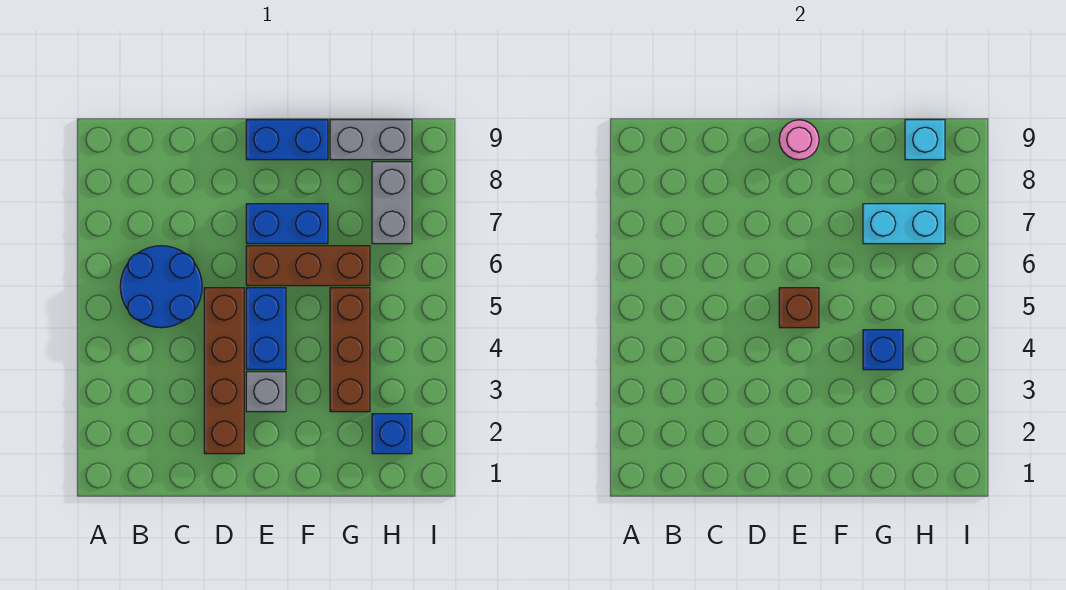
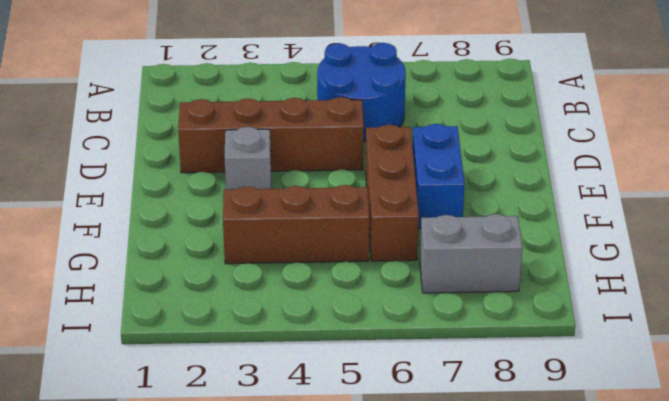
none -> blue 1x2 brick [246,288,286,370]
none -> blue 1x2 brick [246,120,328,160]
none -> grey 1x2 brick [330,120,412,160]

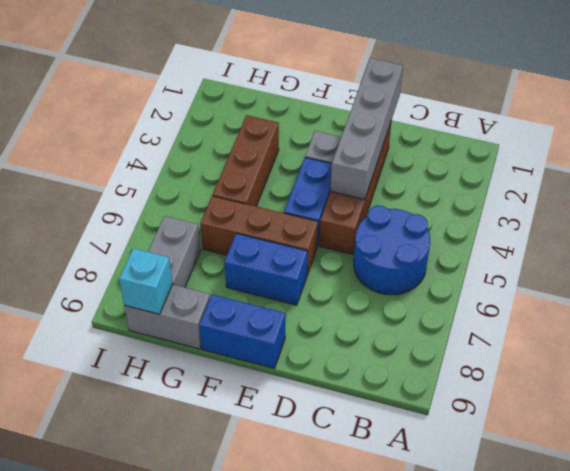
grey 1x4 brick [331,58,403,199] -> none
none -> blue 1x1 brick [372,414,412,454]
none -> brown 1x1 brick [779,288,819,328]
none -> pink 1x1 round brick [779,120,819,160]

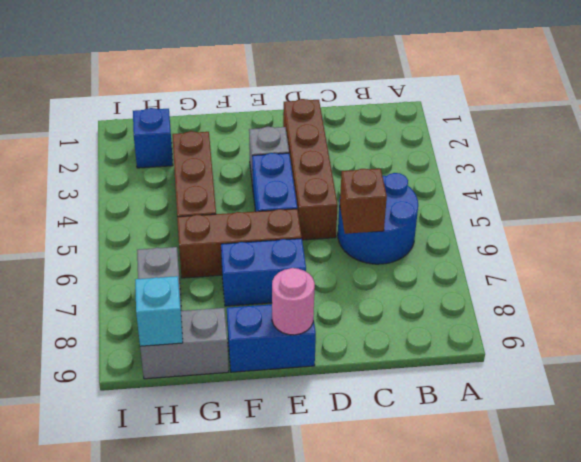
brown 1x1 brick [340,169,387,234] -> brown 1x1 brick moved to [779,288,819,328]
none -> blue 1x1 brick [863,330,903,370]
none -> cyan 1x2 brick [863,204,945,244]

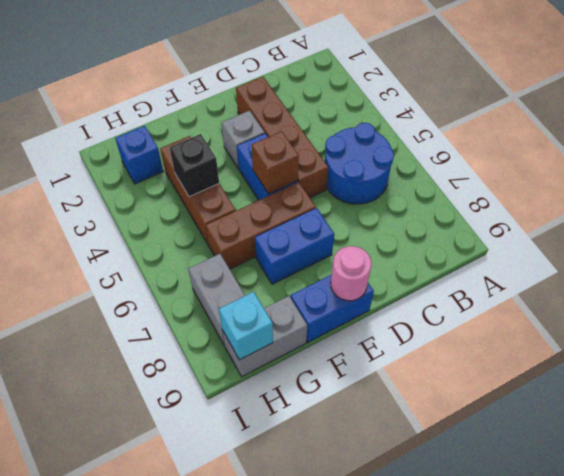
black 1x1 brick [170,134,219,197] -> blue 1x1 brick [863,330,903,370]
none -> cyan 1x2 brick [863,204,945,244]

